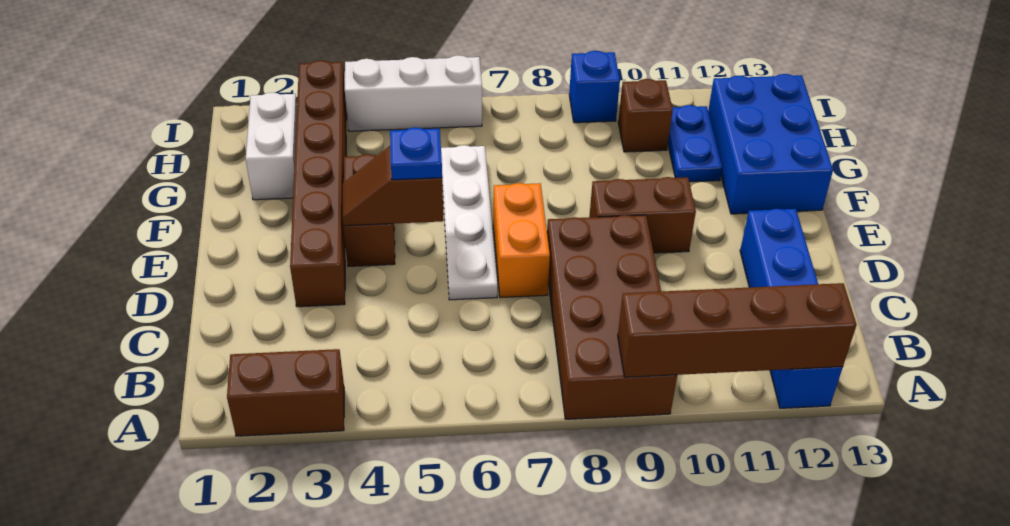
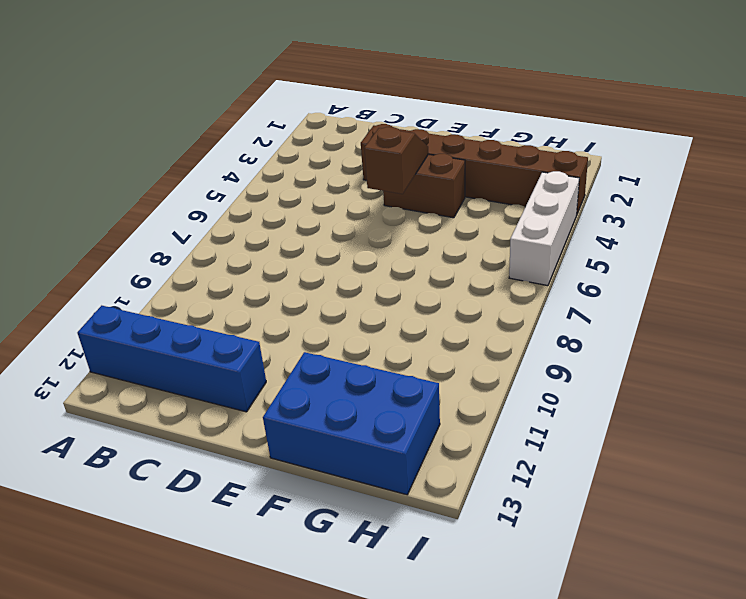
none -> brown 1x2 brick [227,349,344,436]
none -> brown 2x4 brick [547,215,677,419]
none -> white 1x4 plate [441,145,497,300]

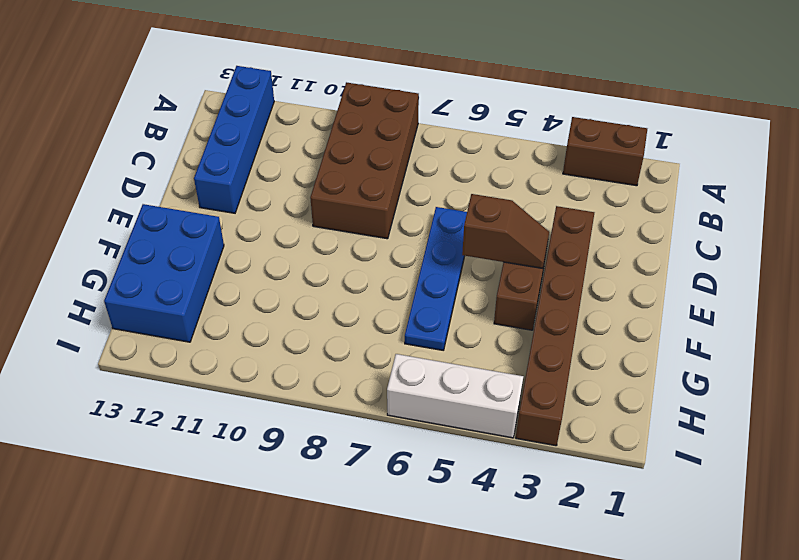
blue 1x4 plate [405,207,467,350] -> white 1x4 plate [441,145,497,300]
none -> orange 1x2 brick [493,183,550,298]
none -> brown 1x2 brick [589,177,696,253]
none -> white 1x2 brick [246,93,297,200]

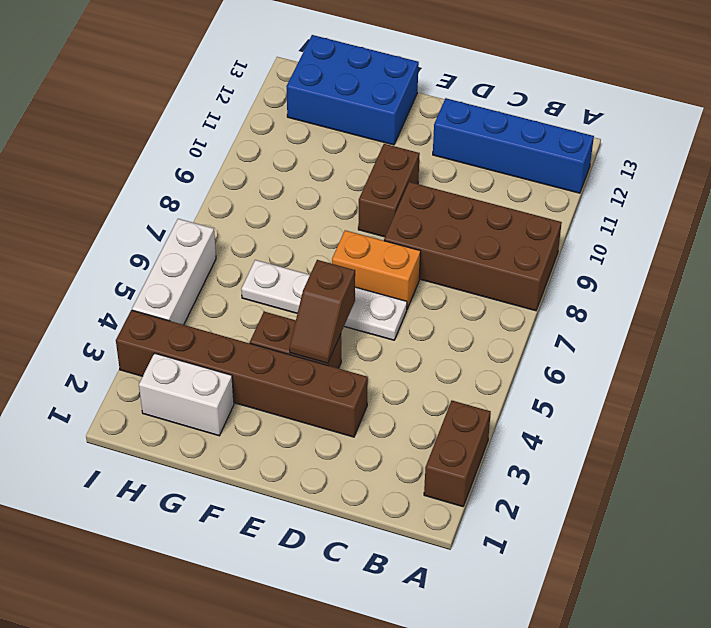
none -> blue 1x2 plate [668,105,722,182]
none -> brown 1x1 brick [618,79,673,152]
none -> blue 1x1 brick [569,51,620,123]

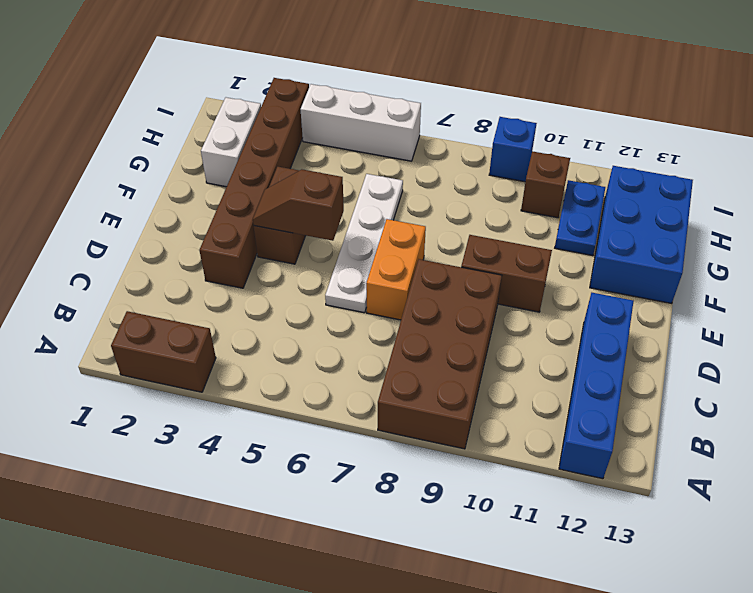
none -> brown 1x4 brick [618,283,857,377]
none -> blue 1x1 plate [390,128,442,180]

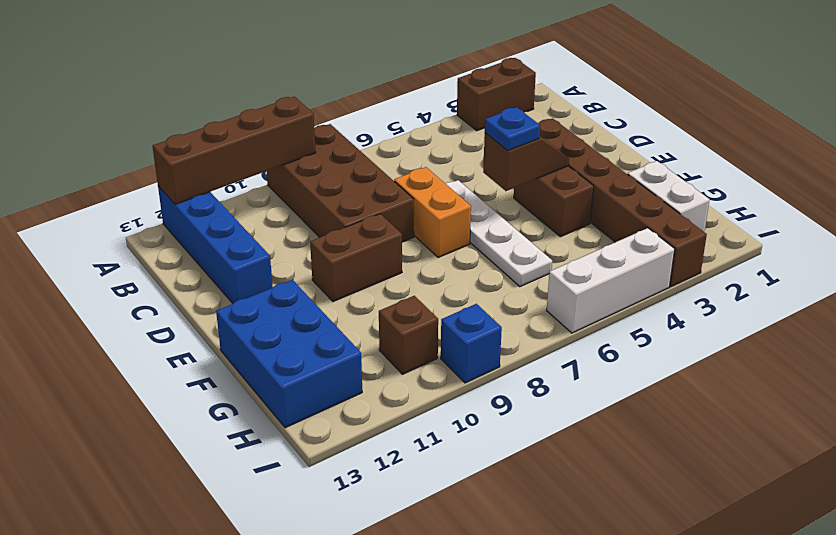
none -> blue 1x2 plate [668,105,722,182]

